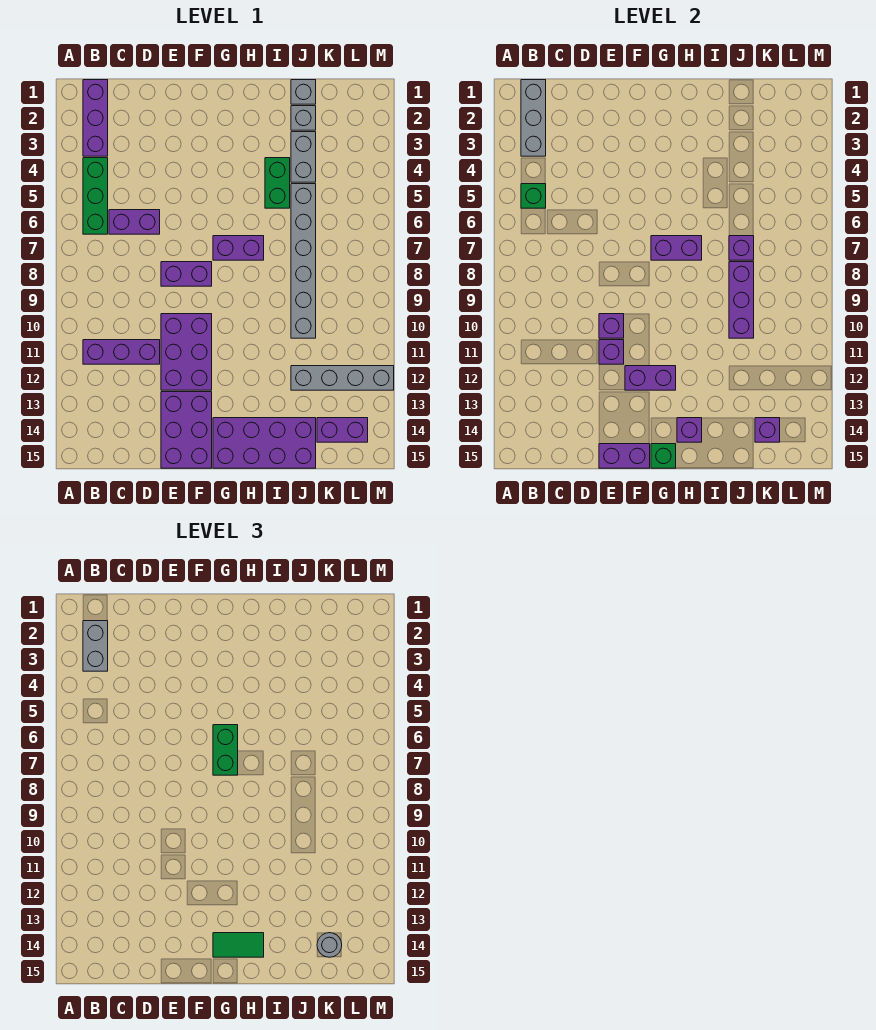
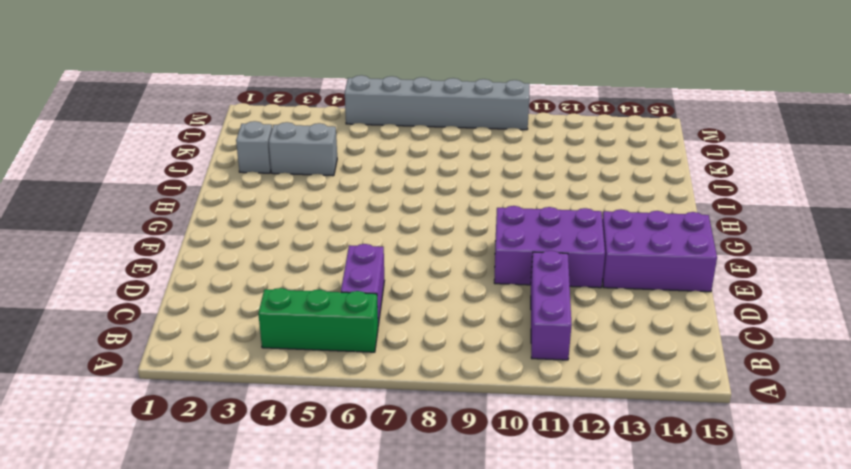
grey 1x6 brick [345,75,529,130] -> grey 1x6 brick moved to [291,184,316,338]
none -> purple 1x3 brick [83,80,108,156]
none -> purple 1x2 brick [161,262,212,286]
none -> purple 1x2 brick [213,236,264,260]
none -> purple 2x4 brick [213,418,316,468]

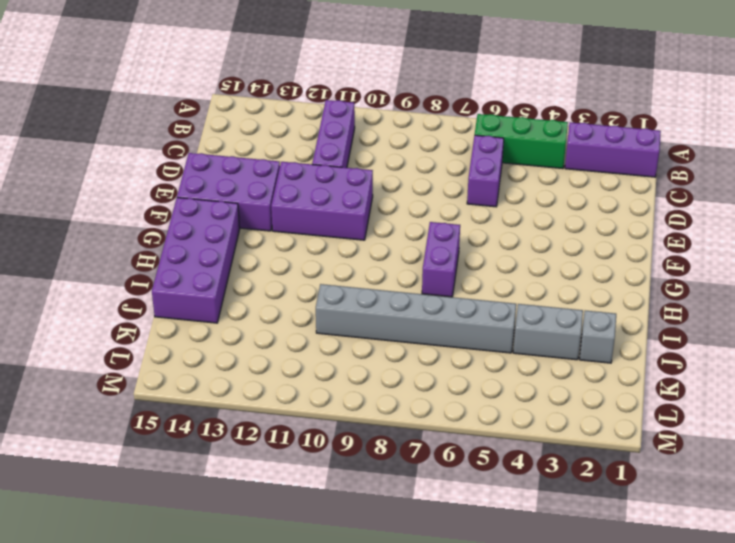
none -> purple 1x2 brick [161,262,212,286]
none -> green 1x2 brick [265,158,290,208]
none -> grey 1x1 brick [291,80,316,104]
none -> grey 1x4 brick [291,366,394,390]

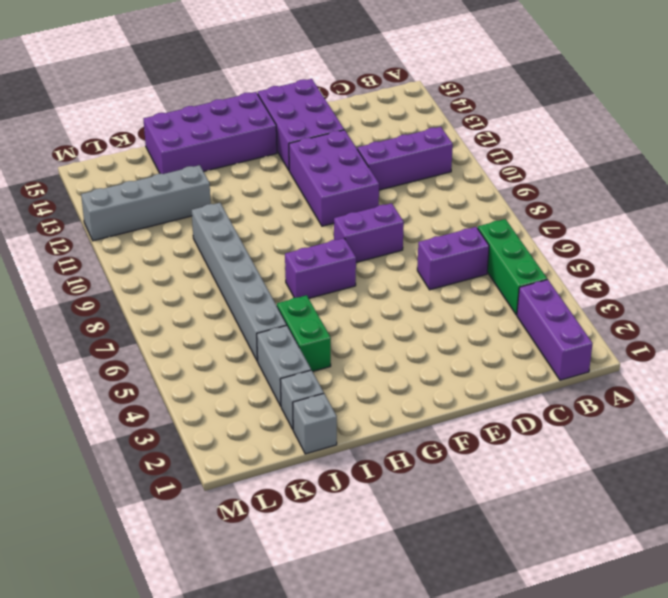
none -> purple 1x2 brick [317,418,368,442]
none -> grey 1x3 brick [521,80,546,156]
none -> green 1x1 brick [521,184,546,208]
none -> purple 1x1 brick [599,314,624,338]

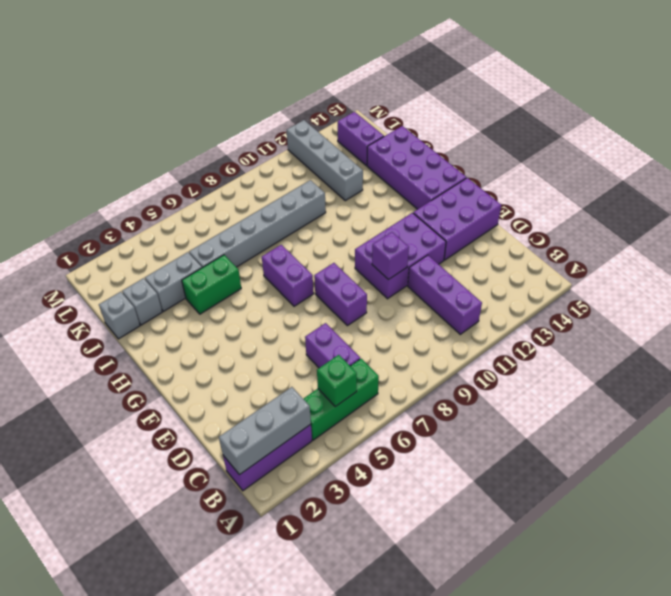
none -> purple 1x1 brick [599,340,624,364]
none -> purple 1x2 brick [599,444,650,468]
none -> purple 1x2 brick [625,366,676,390]
none -> purple 1x2 brick [651,236,702,260]

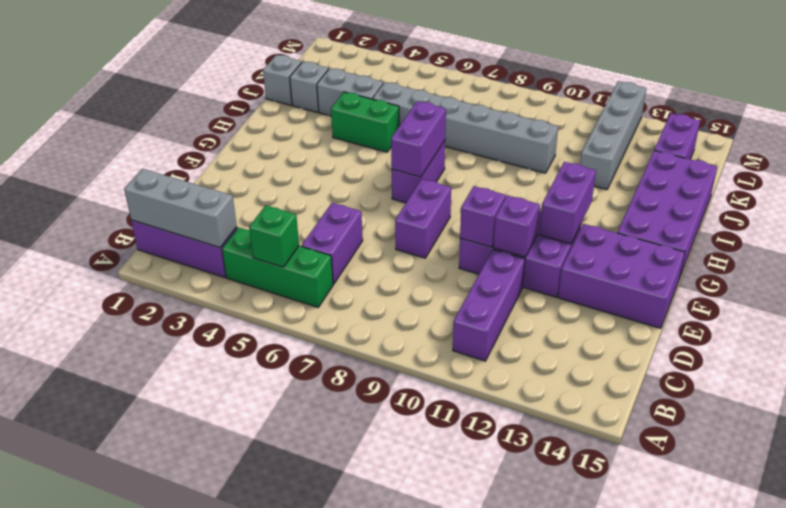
none -> purple 1x2 brick [599,444,650,468]
none -> green 1x1 brick [651,444,676,468]
none -> purple 1x1 brick [677,418,702,442]
none -> purple 1x1 brick [729,236,754,260]

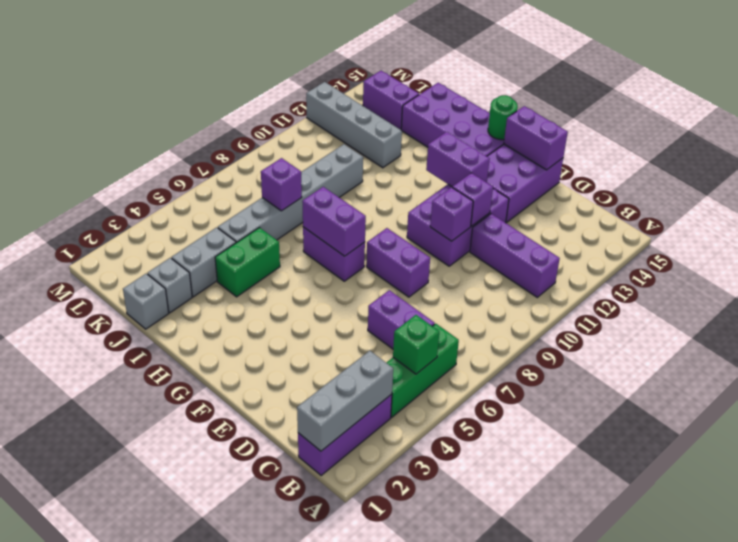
green 1x1 round brick [488,95,518,140] -> green 1x1 brick [651,444,676,468]
none -> purple 1x1 brick [677,418,702,442]
none -> purple 1x3 brick [729,262,754,338]
none -> purple 1x1 brick [755,418,780,442]
none -> grey 1x2 brick [83,621,108,671]

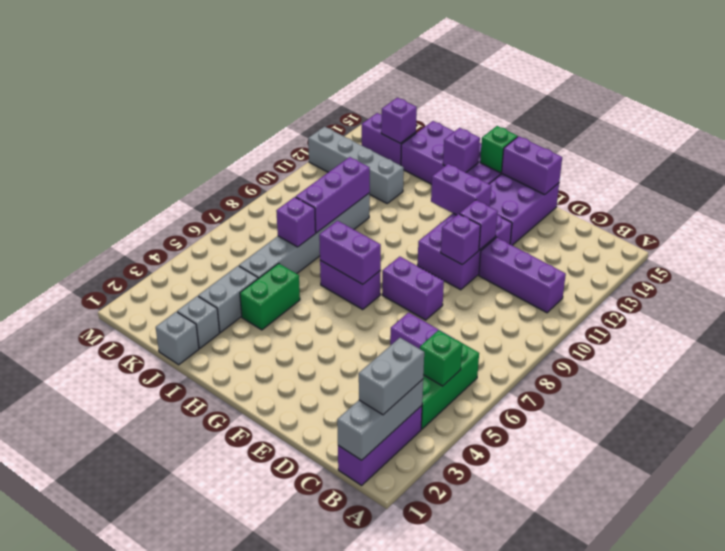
none -> green 1x2 brick [213,725,238,775]
none -> green 1x2 tile [213,933,264,957]
none -> grey 1x1 round brick [317,933,342,957]

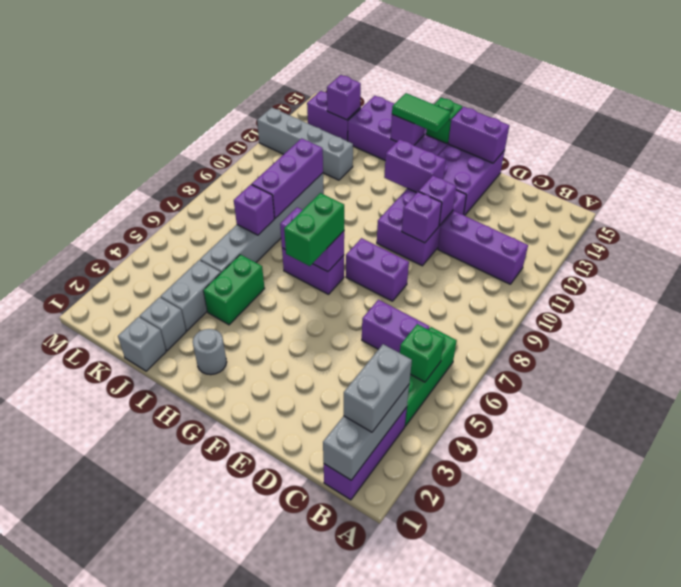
grey 1x1 round brick [193,329,227,375] -> grey 1x1 round brick moved to [317,933,342,957]

